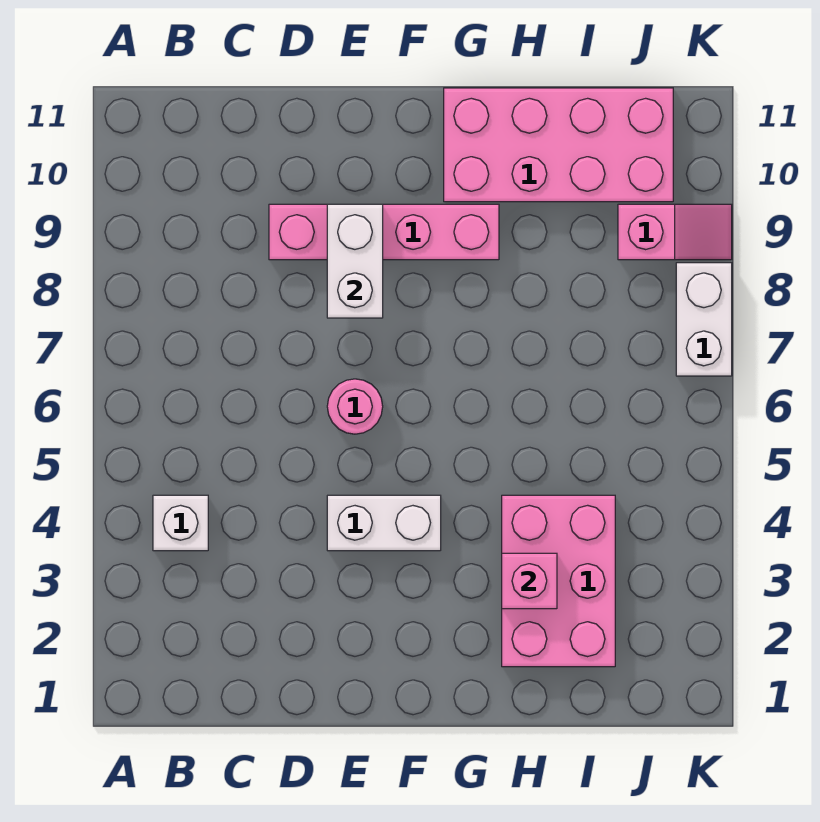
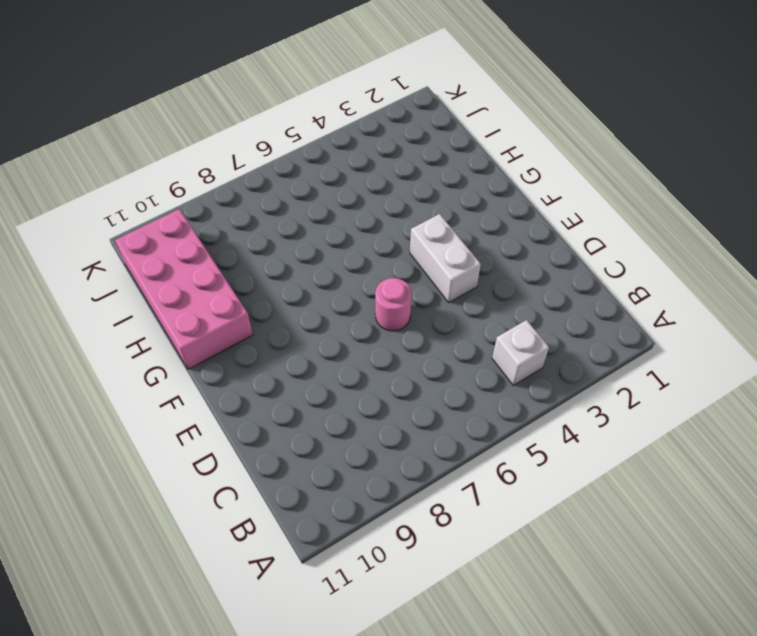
none -> pink 1x4 brick [269,204,499,260]
none -> pink 2x3 brick [502,495,615,667]

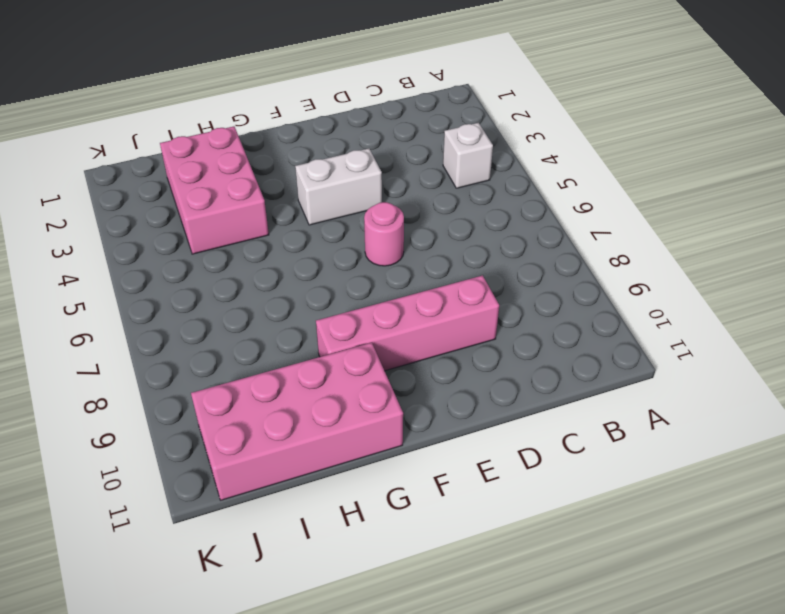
none -> pink 1x2 slope [618,204,732,260]
none -> white 1x2 brick [676,263,732,376]

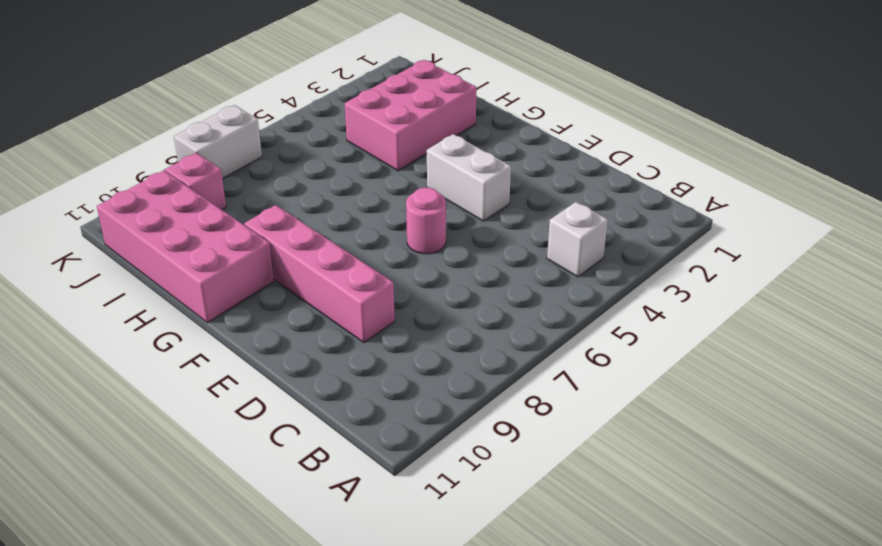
none -> white 1x2 brick [327,204,383,318]
none -> pink 1x1 brick [502,553,557,609]

